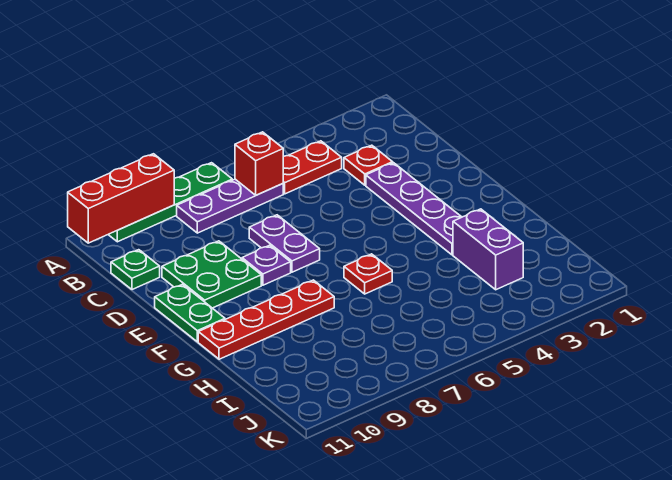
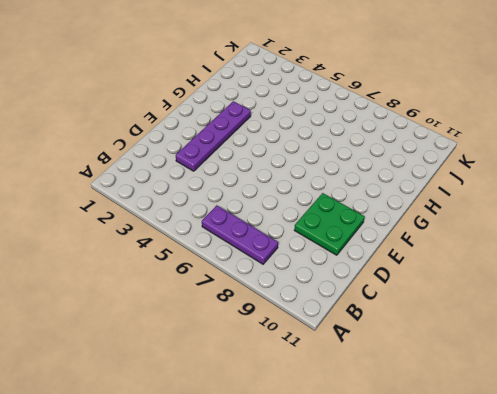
none -> green 1x4 plate [108,163,232,242]
none -> red 1x2 plate [283,141,342,194]
none -> red 1x1 plate [344,145,393,185]

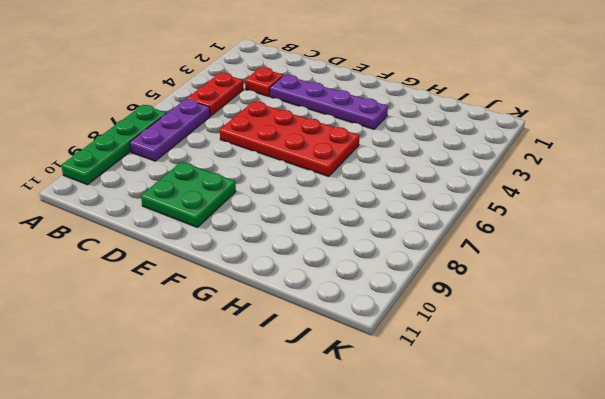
red 2x4 plate [220,102,359,177] -> red 1x1 plate [344,254,392,294]
none -> green 1x1 plate [111,250,160,290]
none -> purple 1x2 plate [249,215,320,272]
none -> purple 1x1 plate [242,245,291,285]

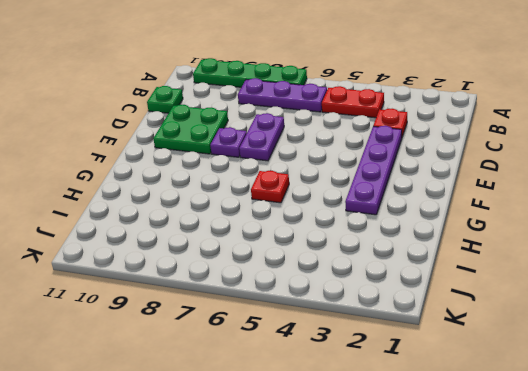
none -> green 1x2 plate [155,284,225,342]
none -> red 1x4 plate [198,280,334,359]
none -> purple 1x2 brick [453,209,523,290]

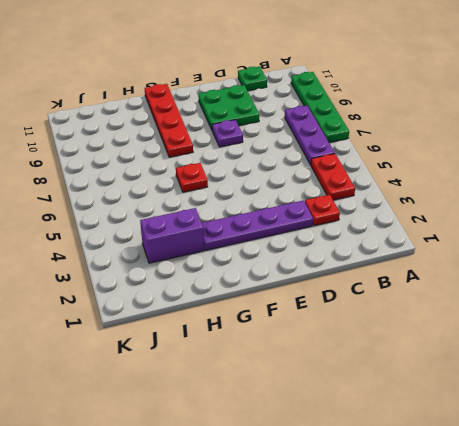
none -> purple 1x2 plate [249,215,320,272]
none -> green 1x2 plate [155,284,225,342]
none -> red 1x3 brick [68,154,174,243]

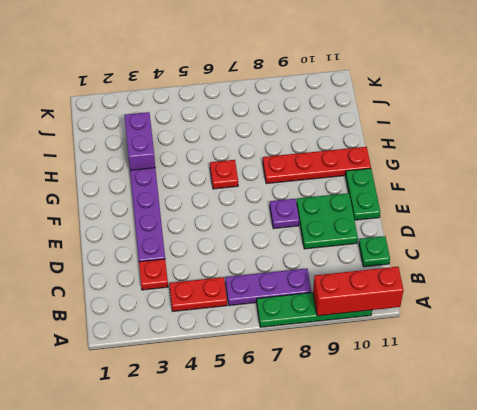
none -> purple 1x2 plate [249,215,320,272]
none -> red 1x1 brick [235,132,283,195]

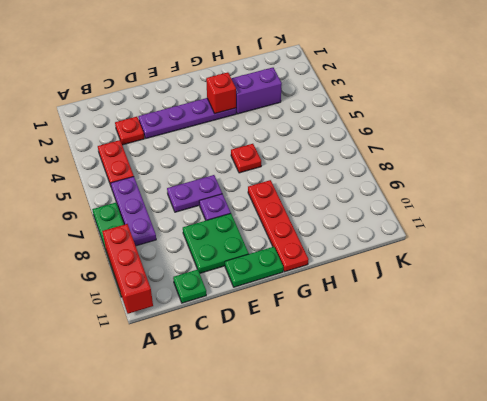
red 1x1 brick [206,72,236,114] -> red 1x1 brick moved to [235,132,283,195]

